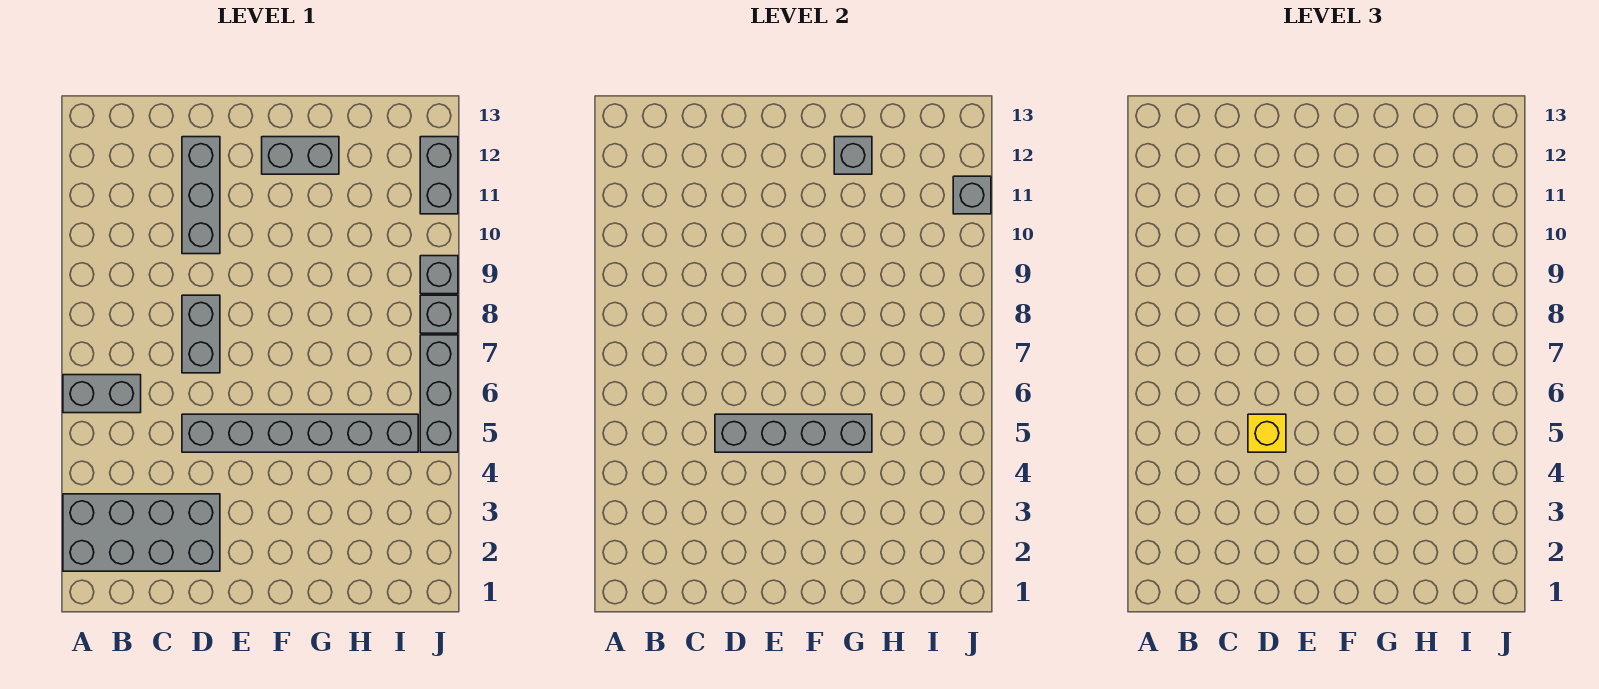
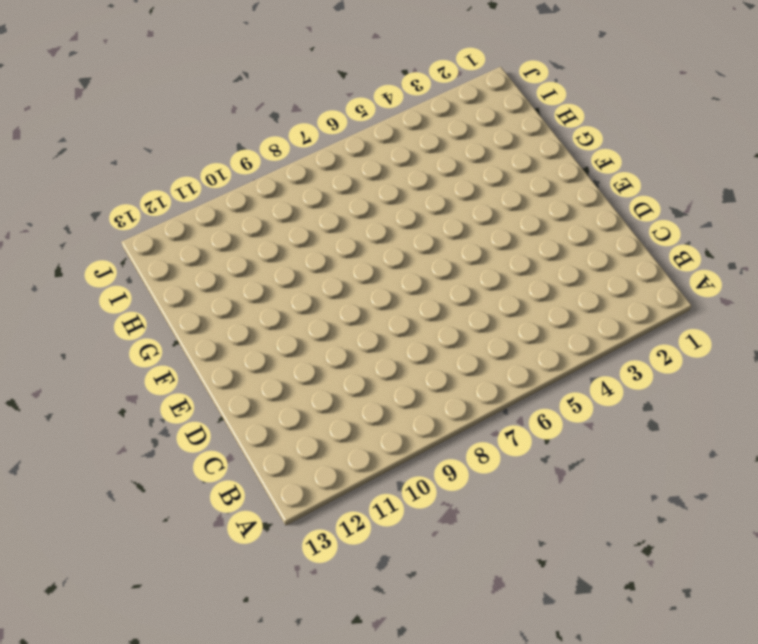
none -> grey 2x4 brick [63,494,220,571]
none -> grey 1x2 brick [63,375,141,413]
none -> grey 1x6 brick [182,414,418,452]

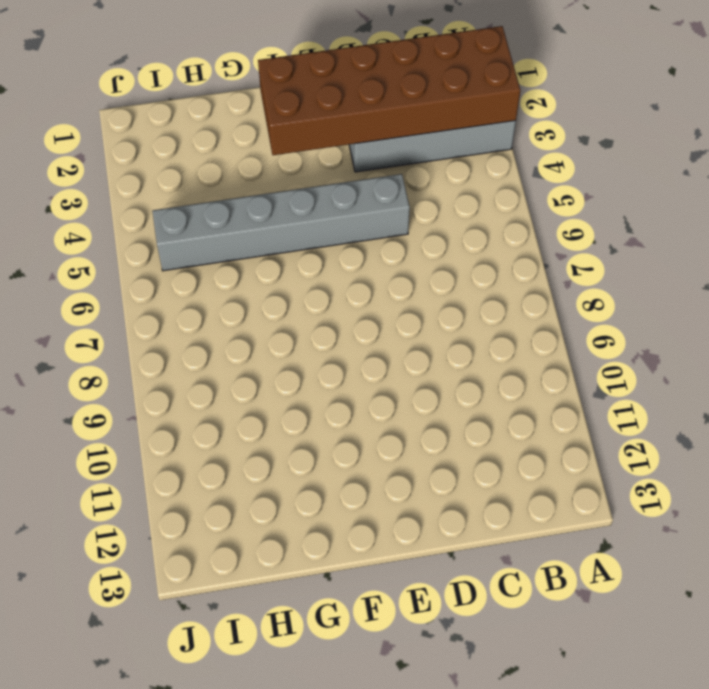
brown 2x6 brick [258,26,520,155] -> none
none -> grey 1x2 brick [63,375,141,413]
none -> grey 1x2 brick [182,295,220,373]
none -> grey 1x3 brick [182,137,220,254]

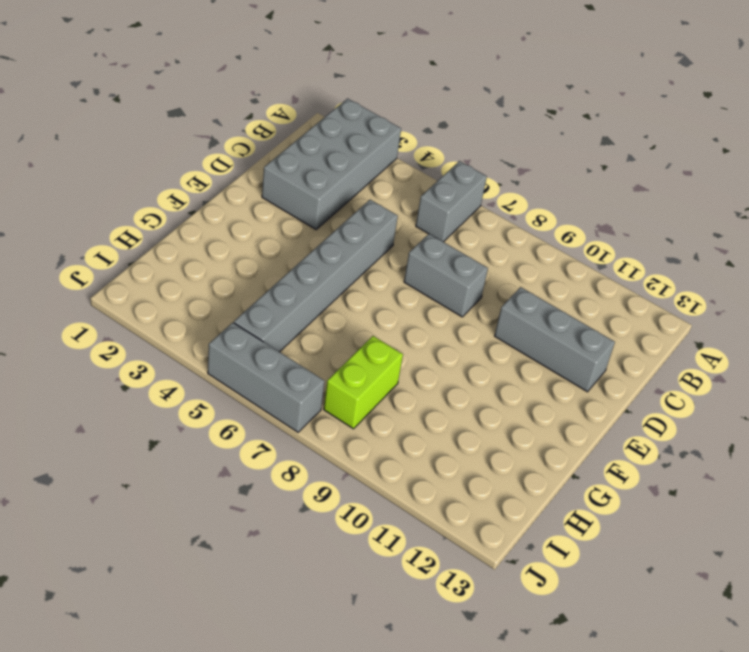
lime 1x2 brick [324,336,403,429] -> none
none -> grey 1x2 brick [262,137,339,174]
none -> grey 1x1 brick [420,295,458,333]
none -> grey 1x1 brick [420,256,458,294]

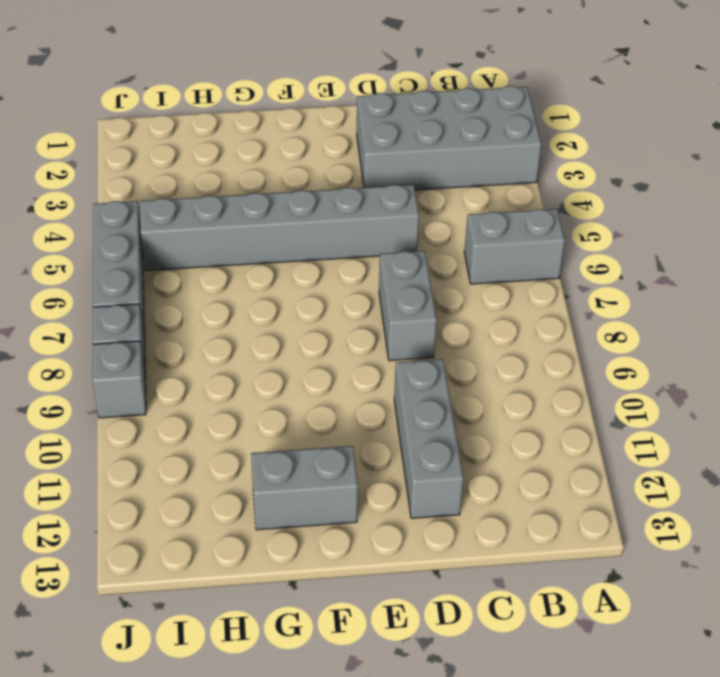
none -> grey 1x2 brick [420,137,458,214]
none -> grey 1x4 brick [715,414,872,452]
none -> grey 1x1 brick [834,137,872,174]

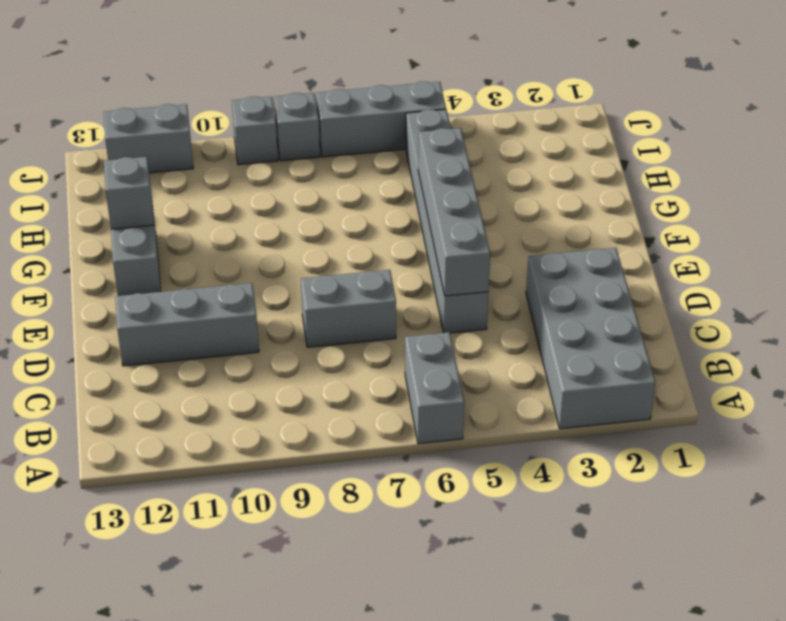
none -> grey 1x1 brick [953,176,991,214]
none -> yellow 1x1 brick [1248,414,1286,452]

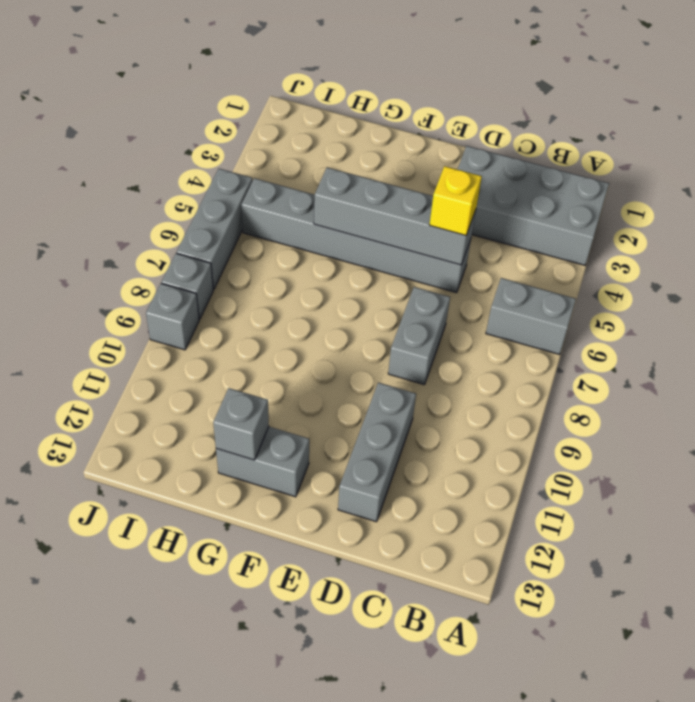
none -> grey 1x2 brick [420,137,458,214]
none -> grey 1x1 brick [953,176,991,214]

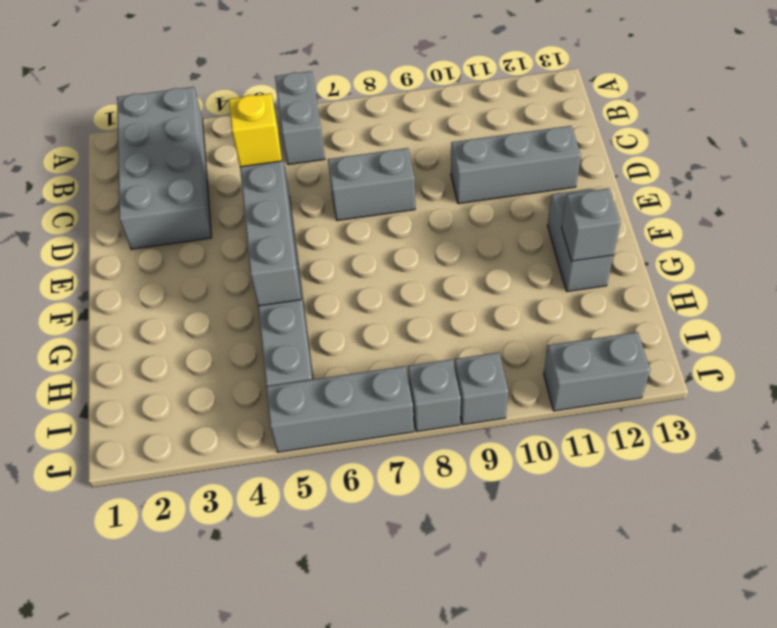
none -> grey 1x1 brick [953,176,991,214]

